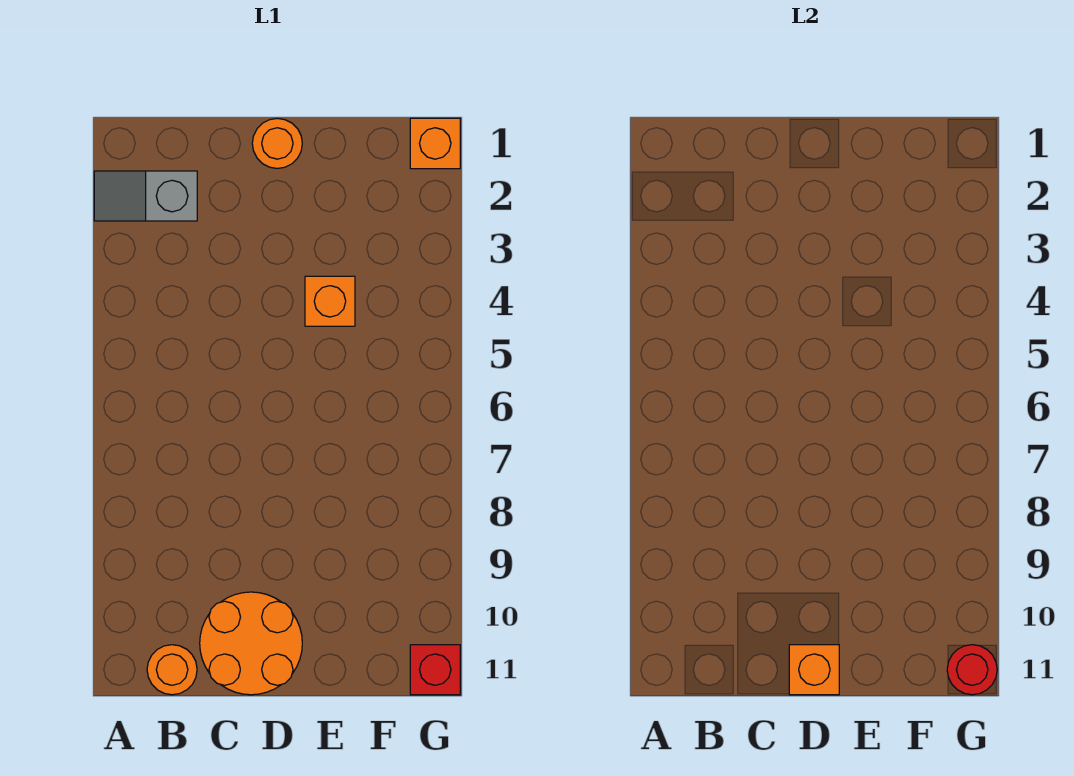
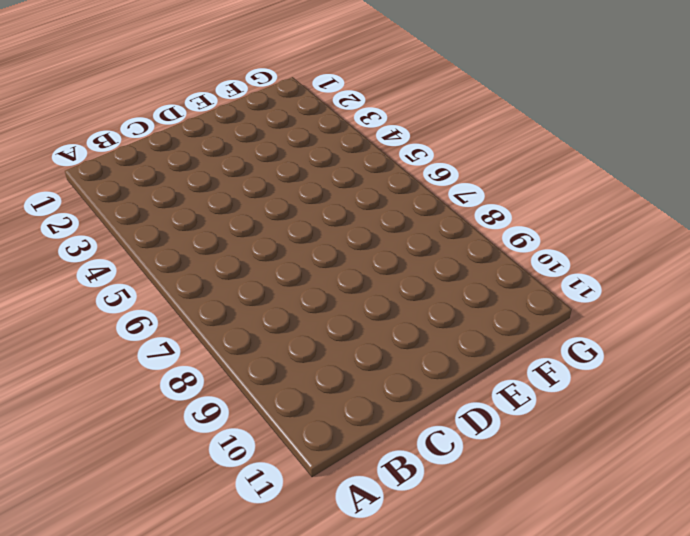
none -> grey 1x2 slope [94,171,197,221]
none -> orange 1x1 round brick [147,645,197,695]

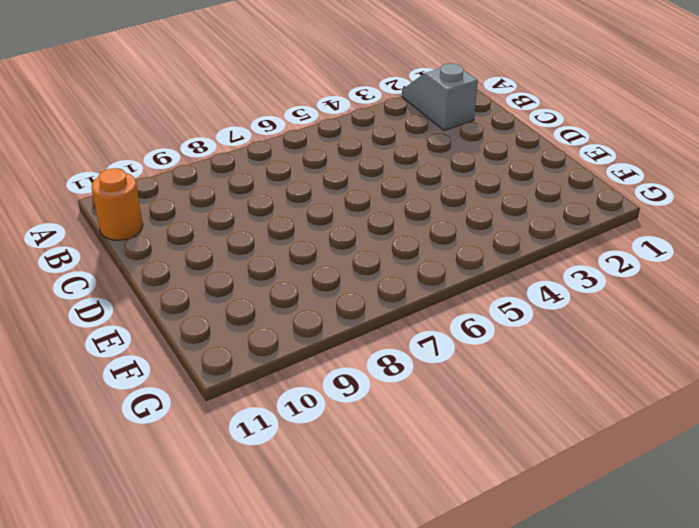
none -> orange 2x2 round brick [200,592,302,695]
none -> orange 1x1 round brick [252,118,302,168]

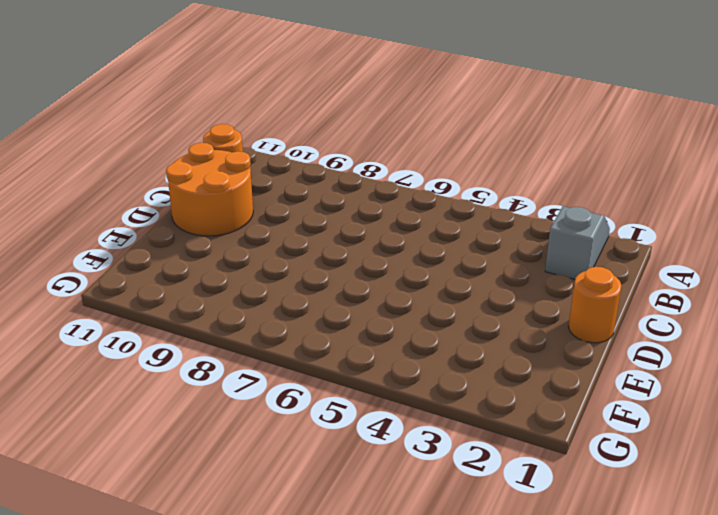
none -> orange 1x1 brick [305,276,355,326]
none -> orange 1x1 brick [410,118,460,169]

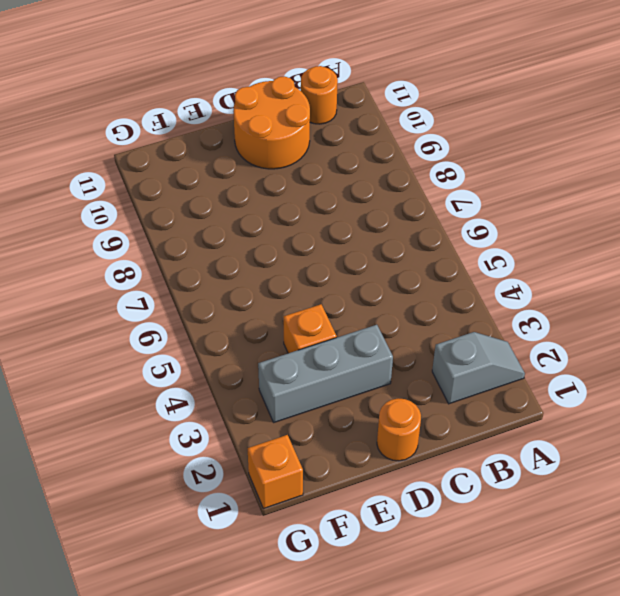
grey 1x3 brick [258,325,393,422] -> none
none -> red 1x1 brick [410,645,460,695]
none -> orange 1x1 brick [789,645,839,695]

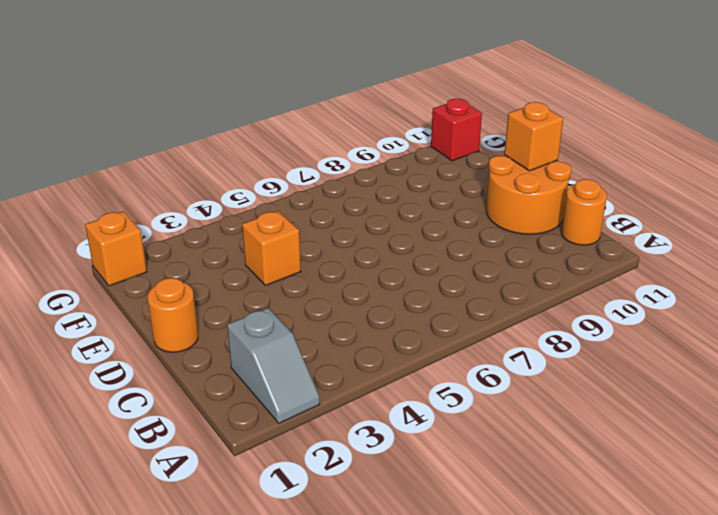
none -> red 1x1 round brick [947,645,997,695]

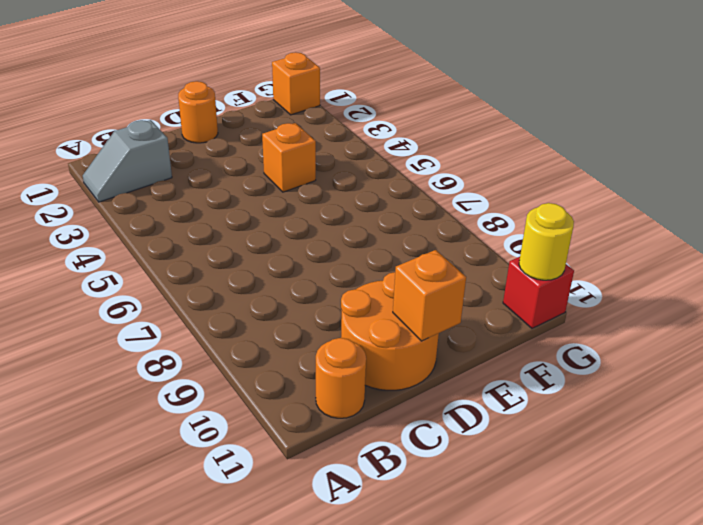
yellow 1x1 round brick [519,203,574,280] -> red 1x1 round brick [947,645,997,695]

